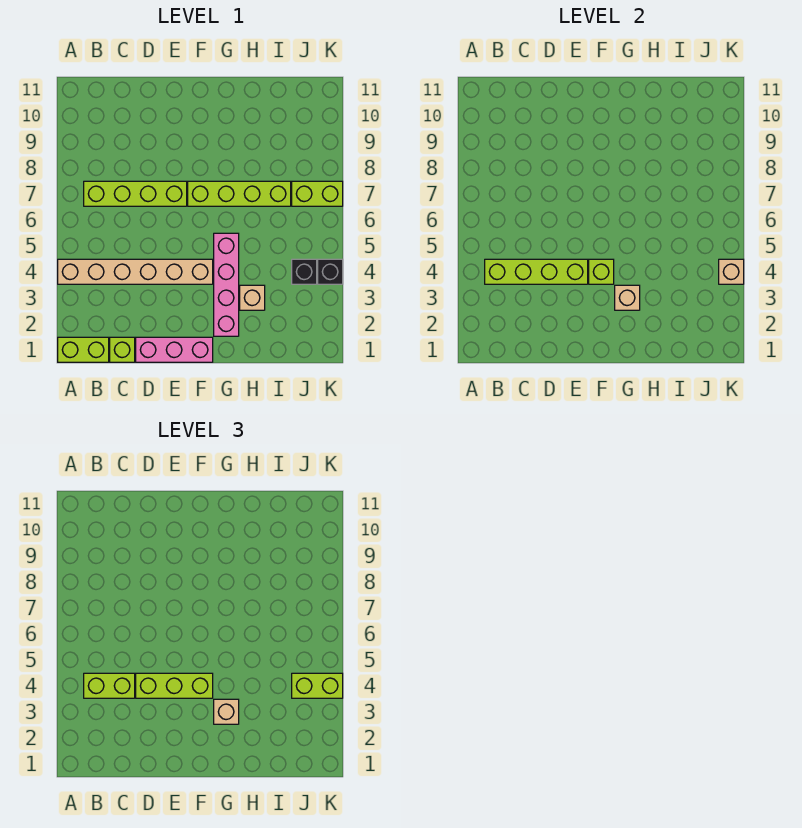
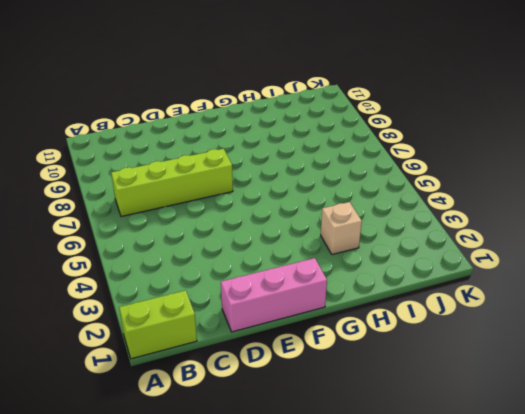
none -> tan 1x6 brick [58,259,213,284]
none -> lime 1x1 brick [110,337,135,362]
none -> lime 1x4 brick [188,181,291,206]

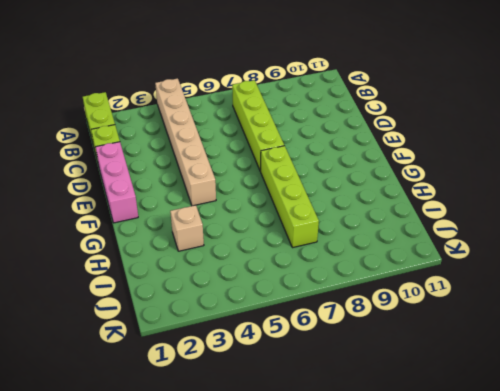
none -> pink 1x4 brick [214,233,239,336]
none -> black 1x1 brick [292,259,317,284]
none -> lime 1x2 brick [292,181,343,206]

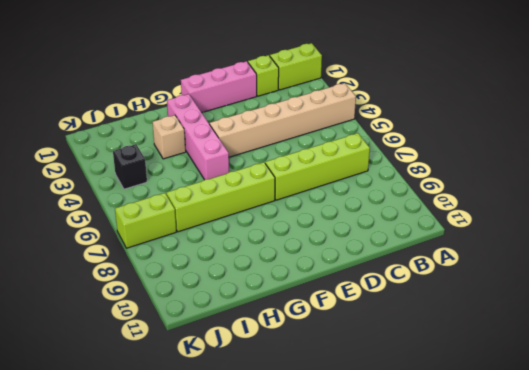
none -> black 1x1 brick [318,259,343,284]
none -> lime 1x4 brick [485,259,588,284]
none -> lime 1x1 brick [589,259,614,284]

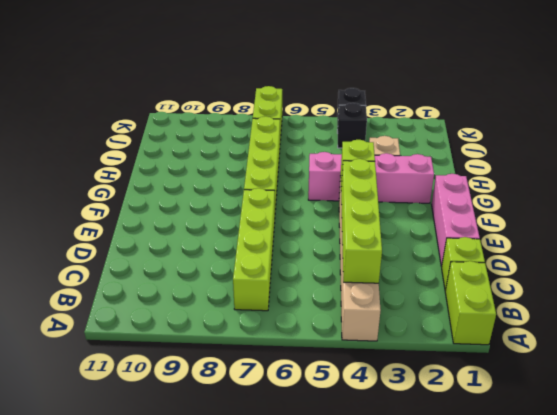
none -> tan 1x1 brick [615,285,640,310]
none -> tan 1x1 brick [719,259,744,284]
none -> lime 1x2 brick [84,673,135,698]

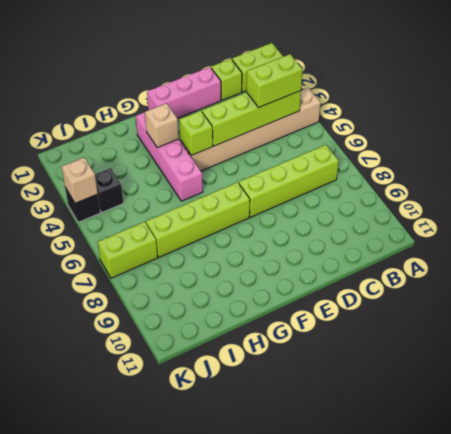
none -> tan 1x1 brick [240,285,265,310]
none -> lime 1x3 brick [136,673,213,698]
none -> tan 1x1 brick [214,699,239,724]

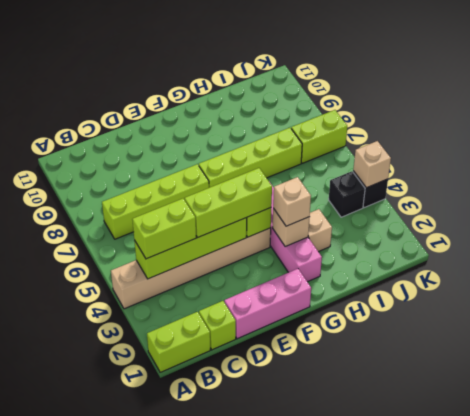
none -> lime 1x2 brick [292,673,343,698]

